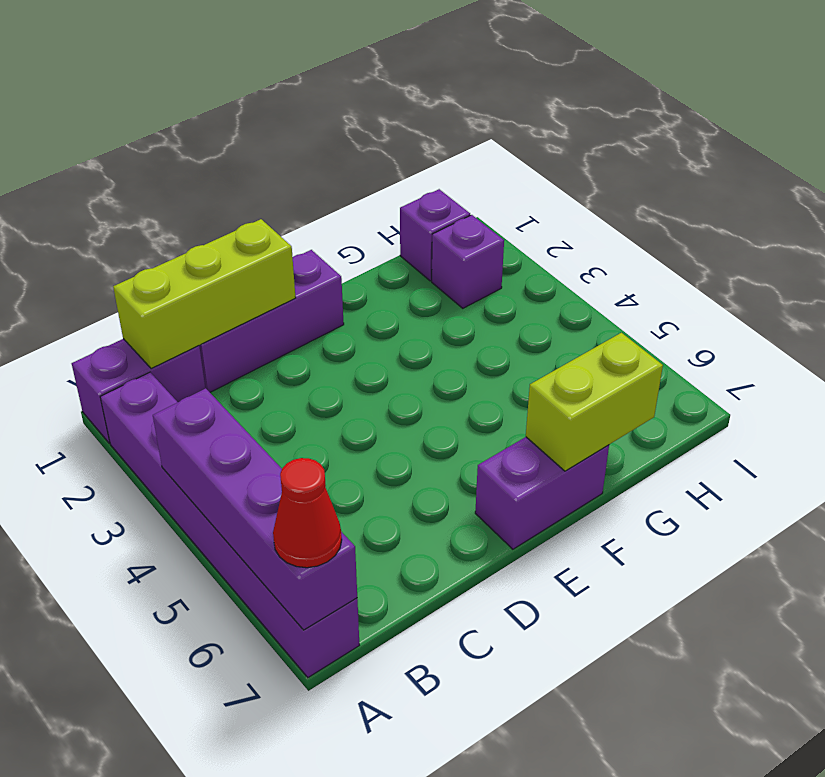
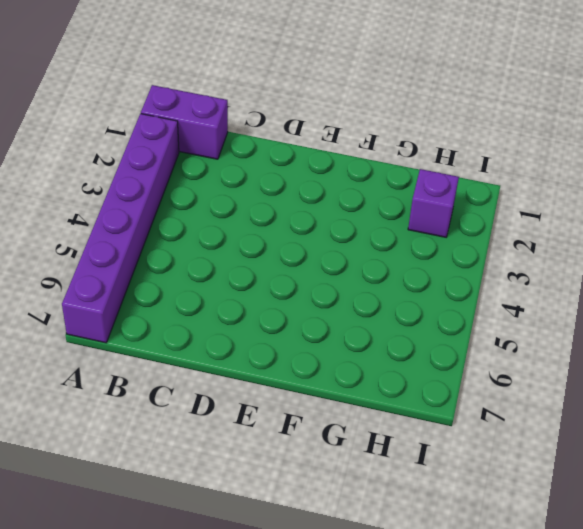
none -> purple 1x3 brick [199,250,344,392]
none -> purple 1x2 brick [475,437,609,549]

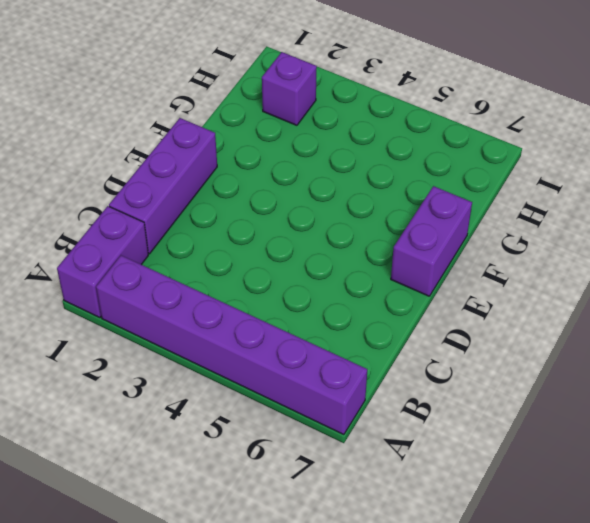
none -> purple 1x1 brick [400,189,470,281]
none -> purple 1x4 brick [153,388,357,630]

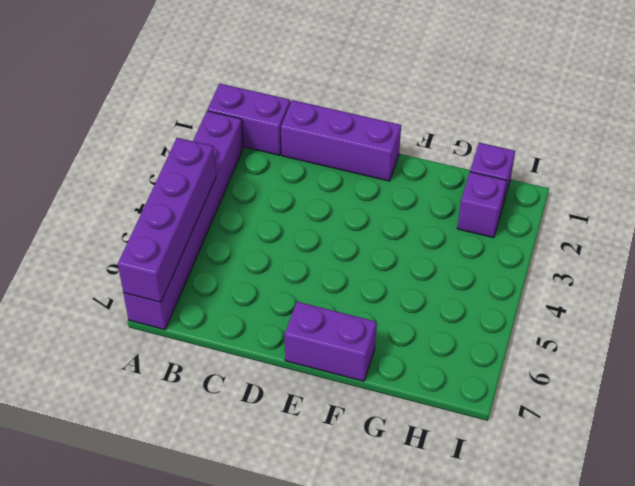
none -> lime 1x3 brick [113,219,296,369]
none -> lime 1x2 brick [526,333,663,471]

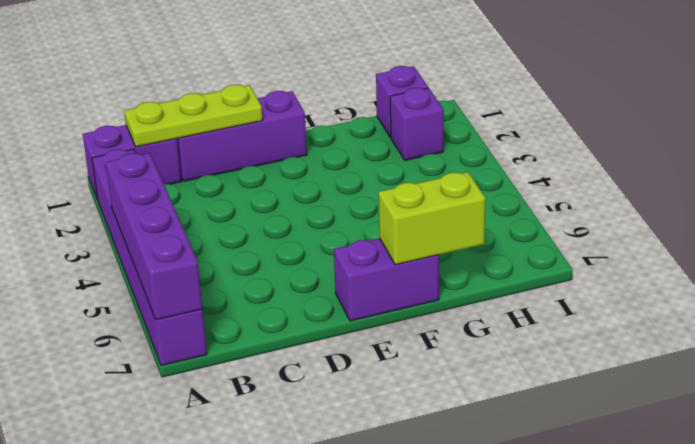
lime 1x3 plate [124,85,263,147] -> lime 1x3 brick [113,219,296,369]
none -> red 1x1 cone [273,458,342,568]

